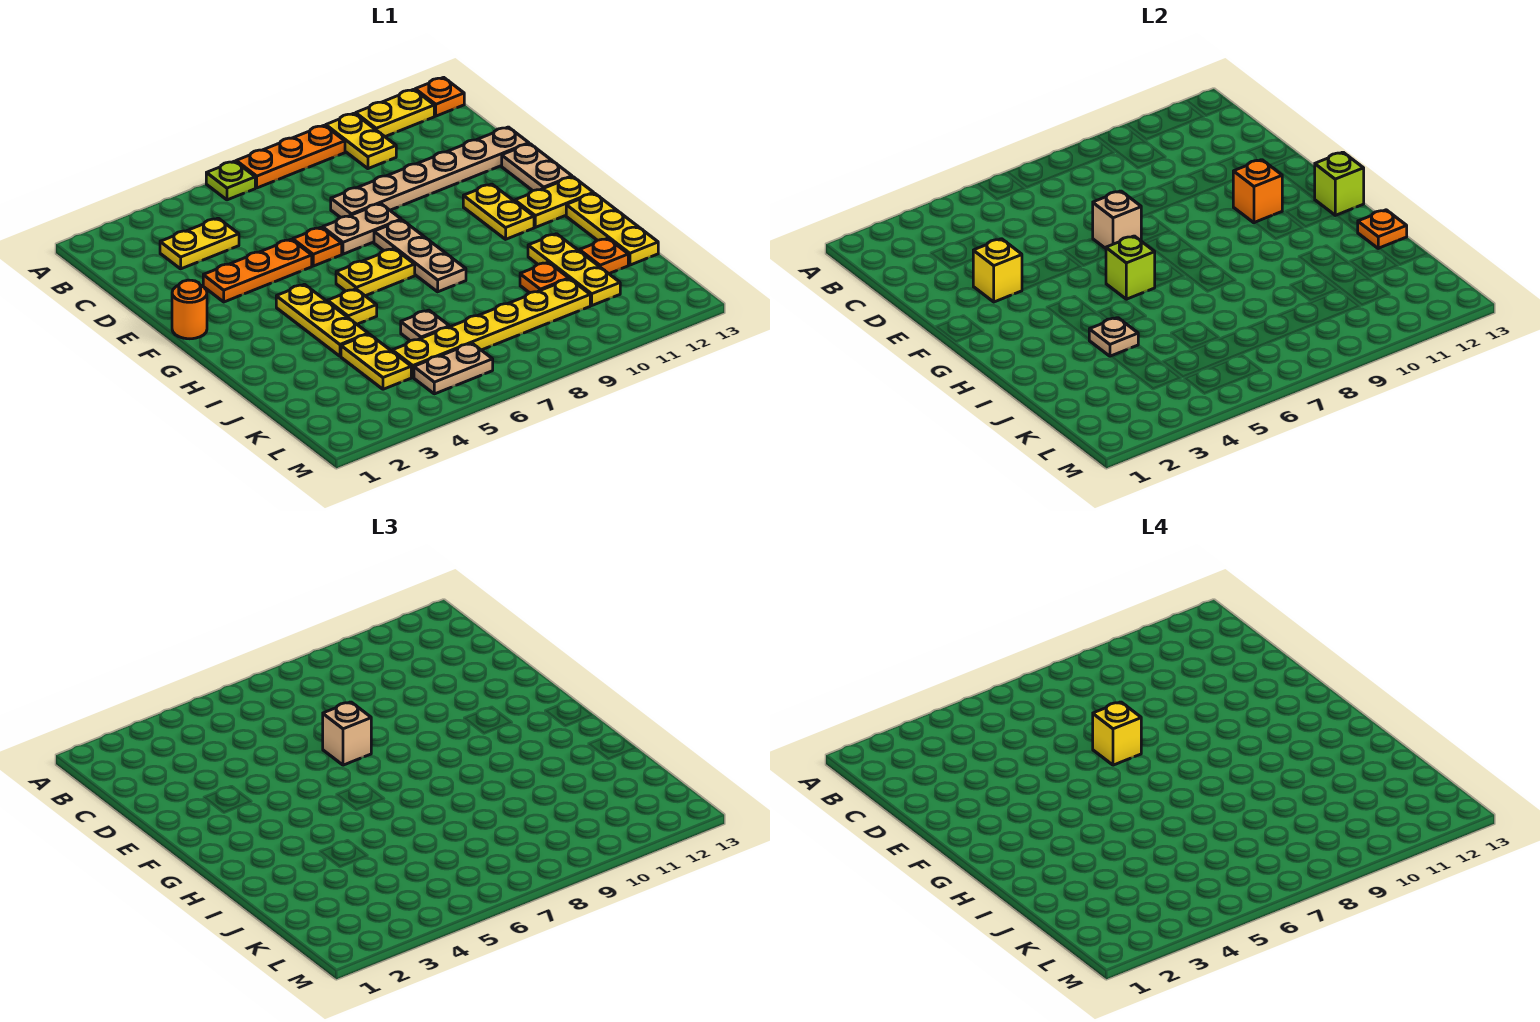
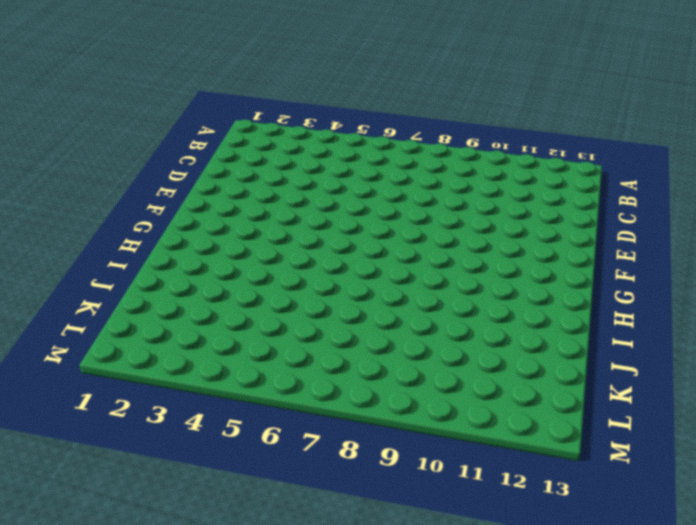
none -> lime 1x1 plate [206,161,255,200]
none -> orange 1x3 plate [236,125,345,188]
none -> yellow 1x2 plate [326,113,396,169]
none -> yellow 1x2 plate [356,89,434,137]

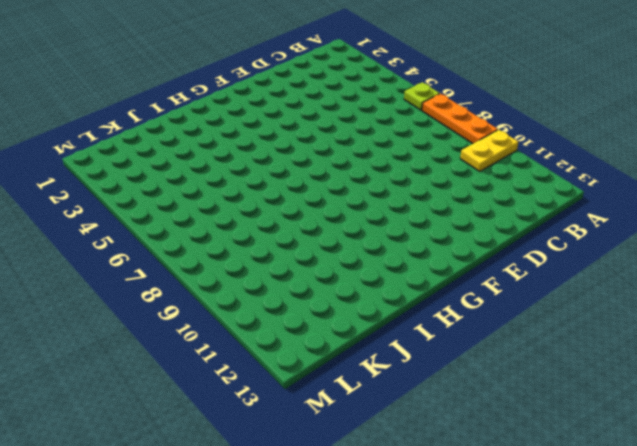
none -> yellow 1x2 plate [356,89,434,137]
none -> orange 1x1 plate [415,77,464,116]
none -> yellow 1x2 plate [160,218,239,269]
none -> tan 1x6 plate [331,127,529,217]

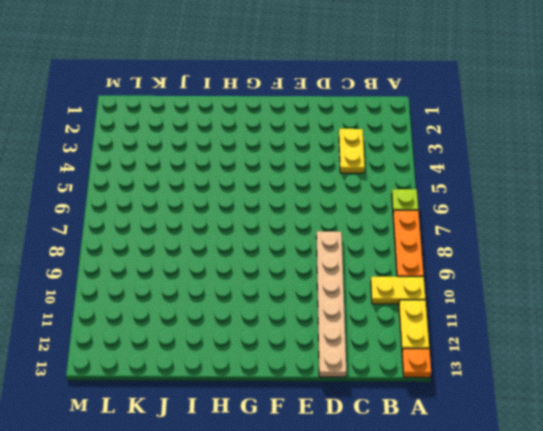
none -> orange 1x3 plate [203,239,312,302]
none -> orange 1x1 plate [293,228,342,266]
none -> tan 1x2 plate [323,203,401,254]
none -> tan 1x2 plate [502,144,572,191]

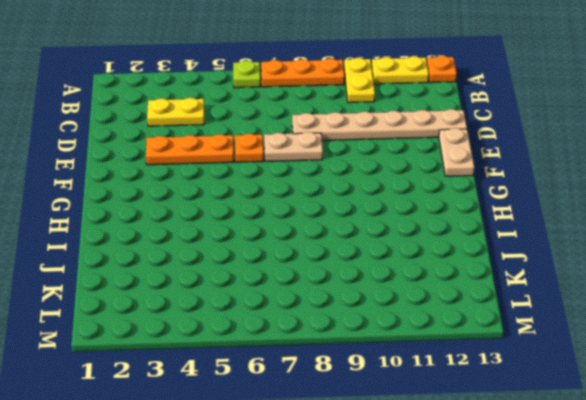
none -> orange 1x1 round brick [172,280,207,339]
none -> tan 1x3 plate [374,220,466,292]
none -> yellow 1x2 plate [463,184,534,239]
none -> yellow 1x3 plate [276,284,368,356]

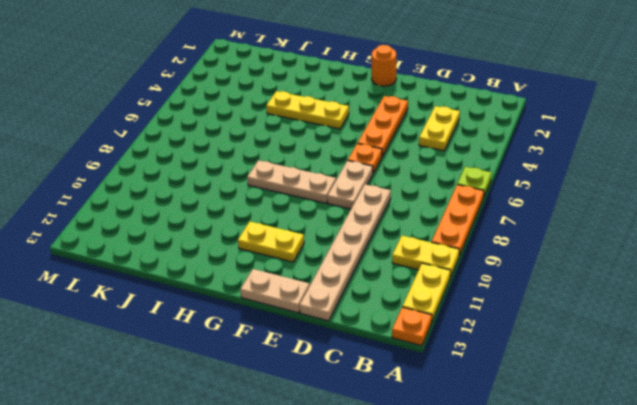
none -> yellow 1x2 plate [336,249,415,296]
none -> yellow 1x2 plate [515,177,594,227]
none -> yellow 1x1 plate [328,289,377,324]
none -> yellow 1x3 plate [566,193,658,265]

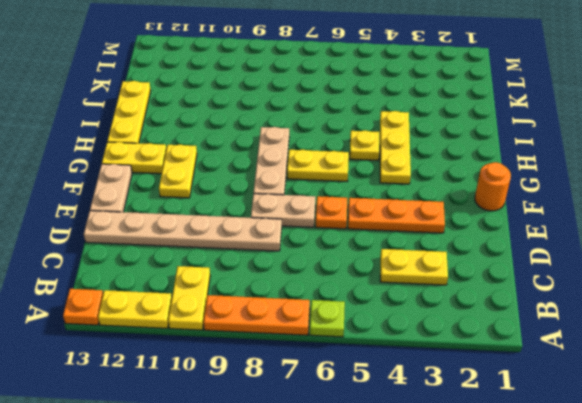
none -> yellow 1x3 plate [528,234,620,305]
none -> yellow 1x2 plate [341,334,411,389]
none -> tan 1x1 plate [401,310,449,341]
none -> orange 1x1 plate [520,262,569,293]

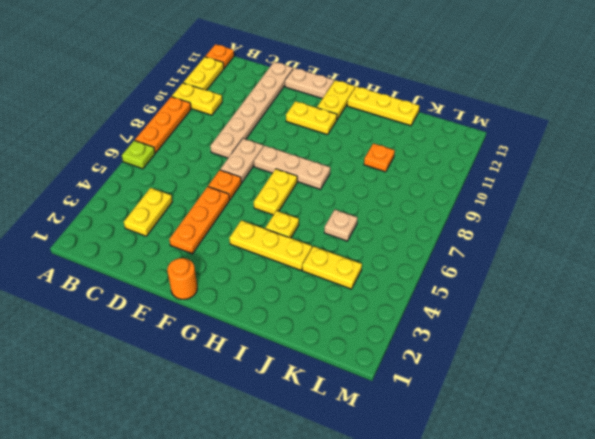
none -> yellow 1x3 plate [528,234,620,305]
none -> orange 1x1 plate [580,238,628,274]
none -> yellow 1x6 plate [392,279,590,377]
none -> tan 1x2 plate [414,343,493,394]

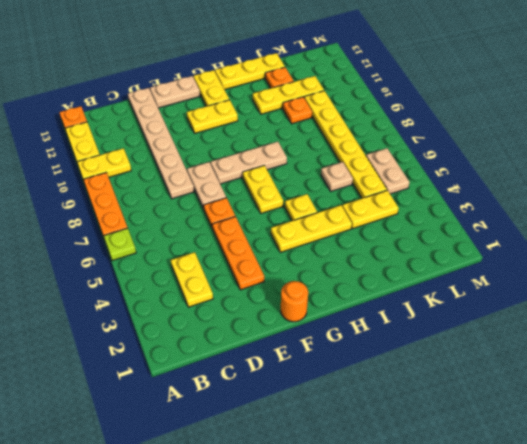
none -> yellow 1x1 brick [973,239,1022,302]
none -> tan 1x1 brick [1093,191,1141,249]
none -> orange 1x1 brick [1233,160,1282,223]
none -> lime 1x1 brick [1106,236,1155,299]

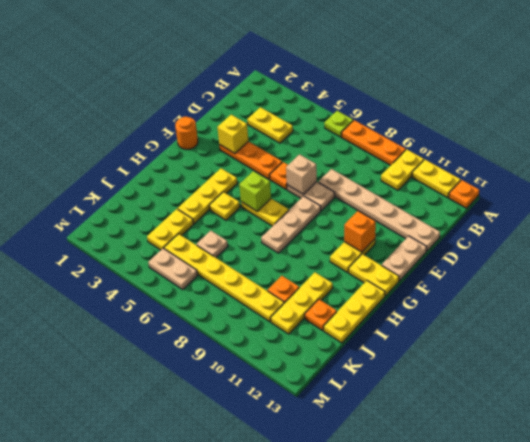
none -> lime 1x1 brick [1315,152,1364,215]
none -> tan 1x1 plate [1089,318,1138,356]
none -> orange 1x1 plate [1358,210,1407,249]
none -> tan 1x1 brick [323,702,371,765]

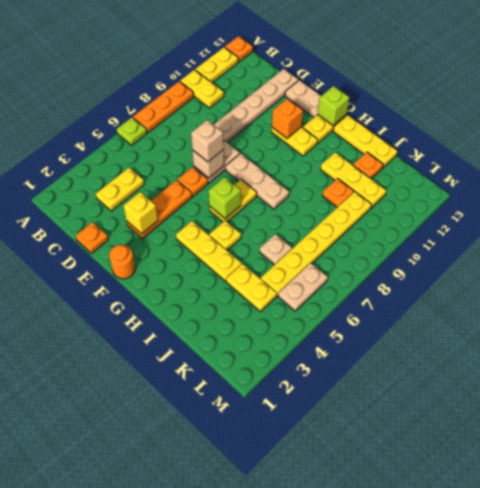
orange 1x1 plate [76,222,108,254] -> orange 1x1 plate moved to [1358,210,1407,249]
none -> tan 1x1 plate [1089,318,1138,356]
none -> yellow 1x1 brick [1093,702,1141,765]

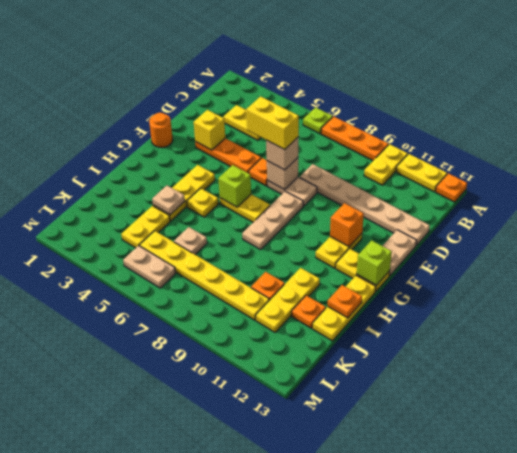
yellow 1x2 brick [246,96,299,150] -> yellow 1x1 brick [1093,702,1141,765]

